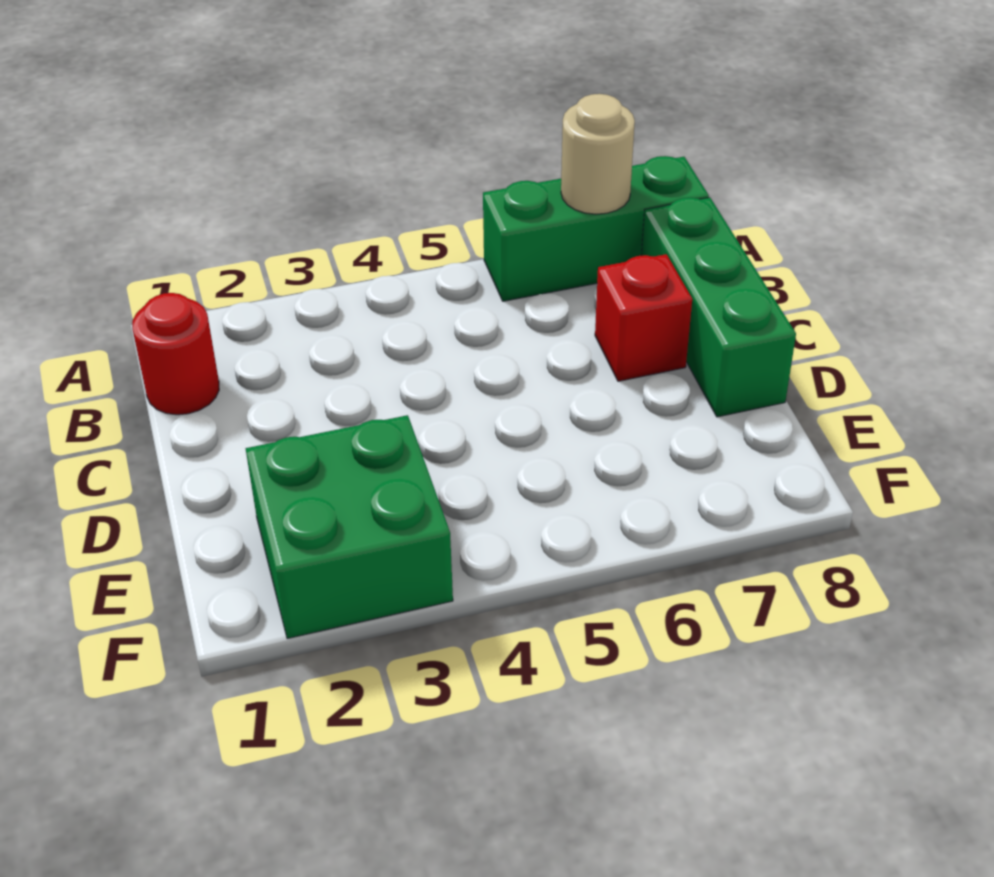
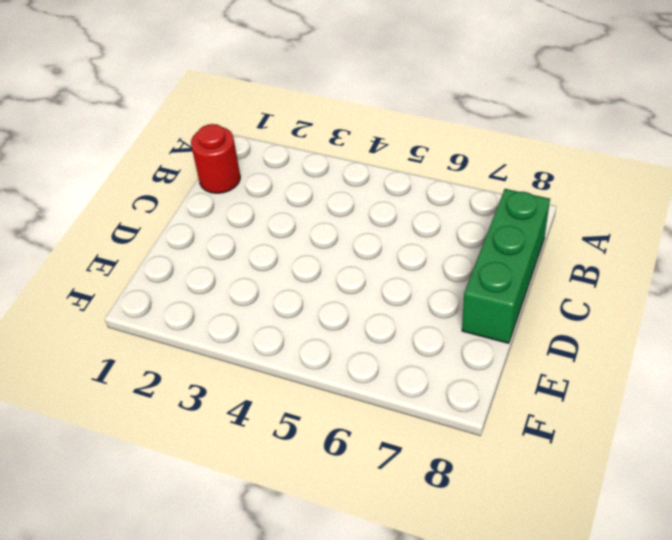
none -> green 1x3 brick [483,156,709,301]
none -> red 1x1 brick [595,254,692,381]

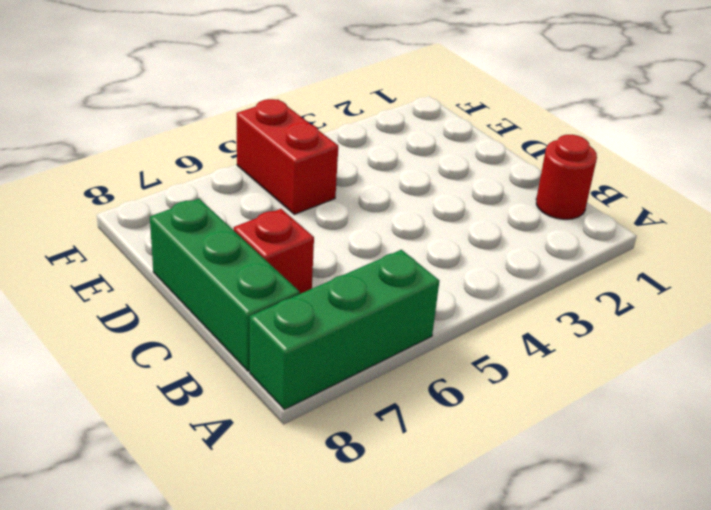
red 1x2 brick [237,99,338,214] -> none
none -> green 2x2 brick [246,415,453,639]
none -> tan 1x1 round brick [561,94,635,214]

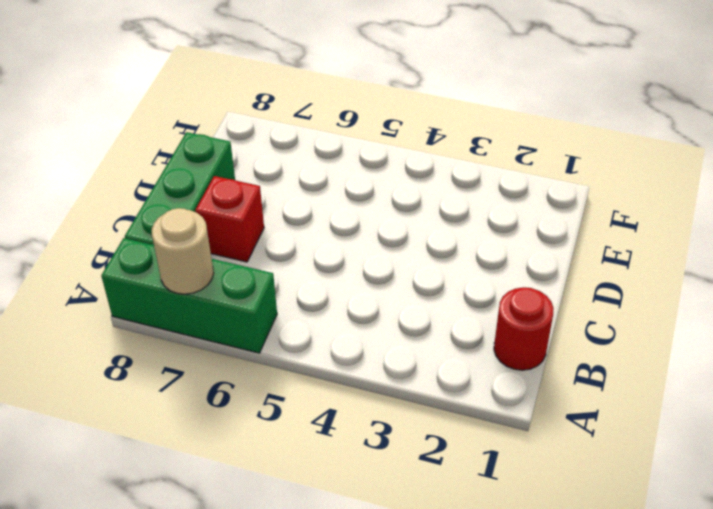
none -> green 2x2 brick [246,415,453,639]

